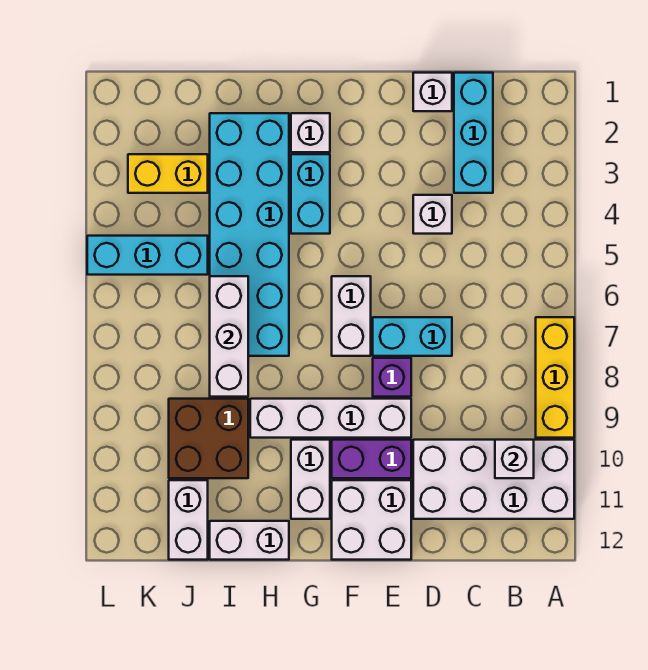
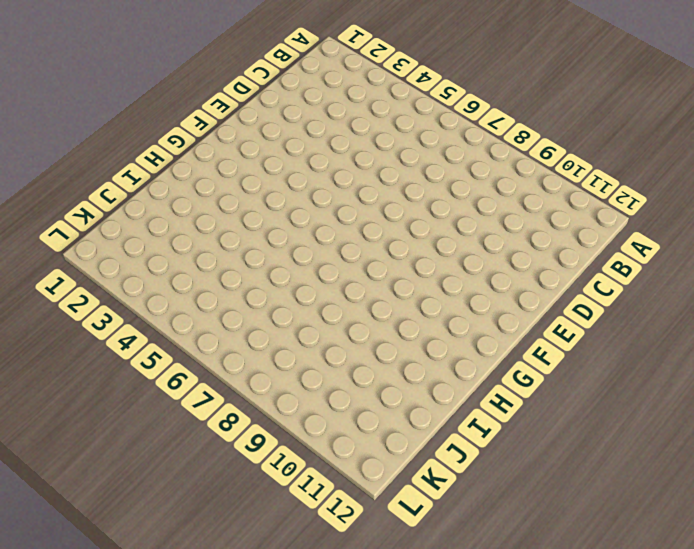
none -> yellow 1x3 brick [536,317,574,438]
none -> white 2x4 brick [413,440,574,519]
none -> cyan 1x3 brick [454,73,493,193]

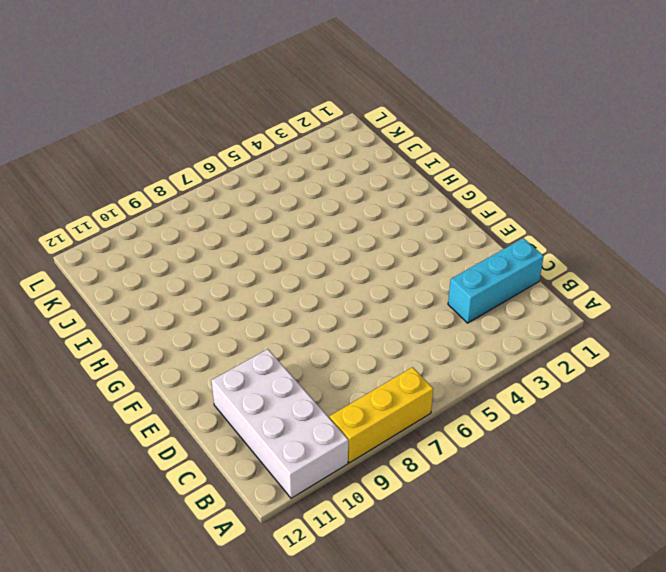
none -> white 1x1 brick [413,73,452,111]
none -> white 1x1 brick [413,195,452,234]
none -> cyan 1x2 brick [373,317,452,356]

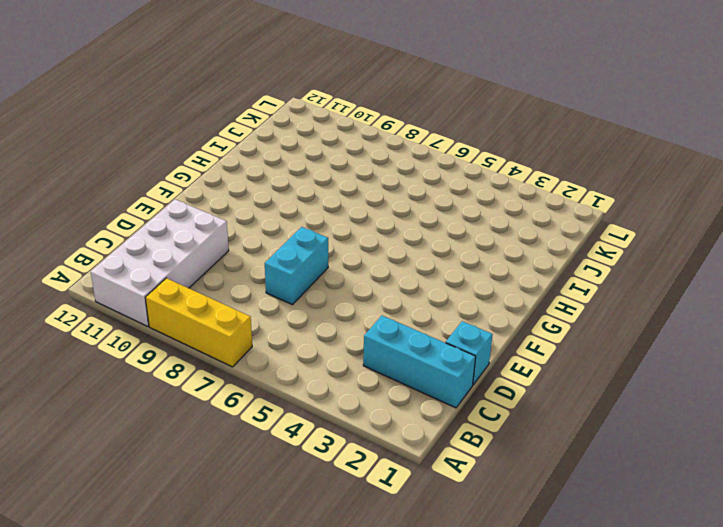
cyan 1x1 brick [446,321,493,385] -> white 1x1 brick [413,73,452,111]
none -> white 1x1 brick [413,195,452,234]
none -> purple 1x1 brick [373,358,411,397]
none -> white 1x4 brick [250,399,411,438]

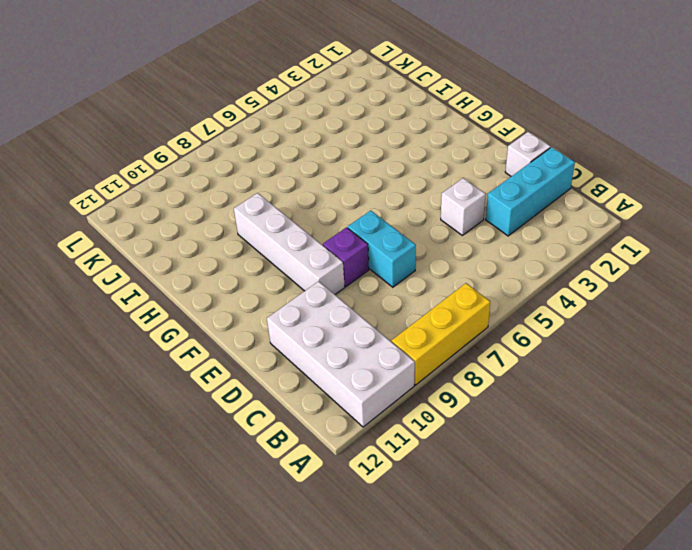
none -> purple 1x2 brick [332,440,411,478]
none -> white 2x2 brick [332,480,411,560]
none -> white 1x2 brick [332,276,371,356]

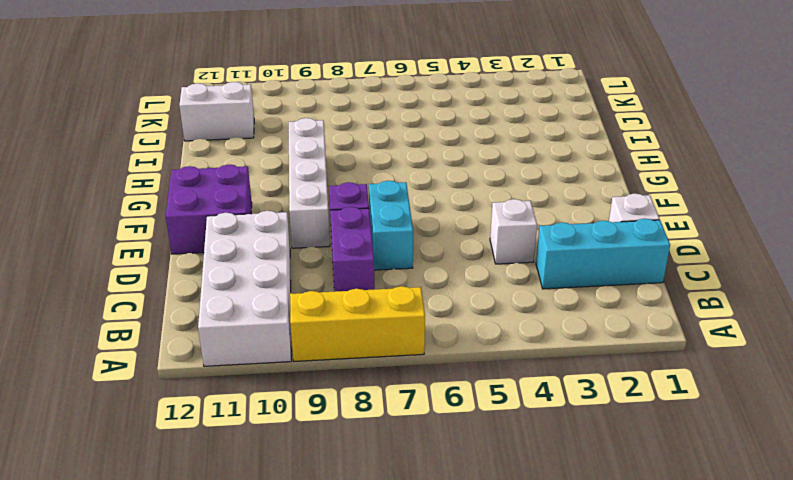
purple 1x2 brick [330,207,375,292] -> purple 1x2 brick moved to [332,440,411,478]
purple 2x2 brick [166,165,252,254] -> white 2x2 brick [332,480,411,560]
none -> white 1x2 brick [332,276,371,356]
none -> white 1x1 brick [291,113,330,152]
none -> cyan 1x2 brick [291,154,330,234]

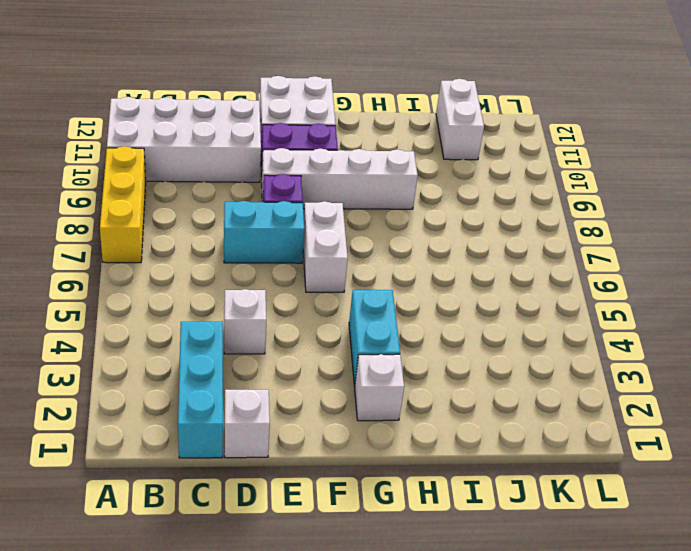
none -> white 1x2 brick [291,440,330,519]
none -> cyan 2x6 brick [210,113,289,356]
none -> white 1x2 brick [210,521,289,560]

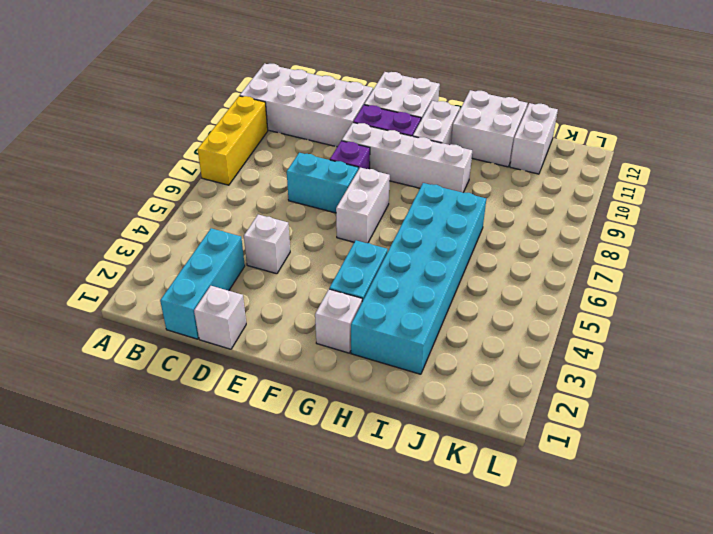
white 2x2 brick [451,90,528,167] -> white 1x2 brick [210,521,289,560]
none -> brown 2x2 brick [169,399,248,478]
none -> yellow 1x2 brick [128,154,208,193]
none -> cyan 1x3 brick [87,236,208,275]

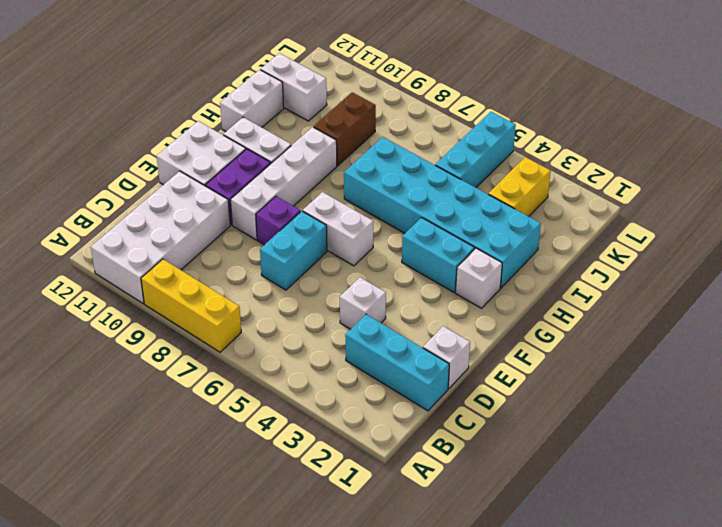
brown 1x2 brick [314,92,376,166] -> brown 2x2 brick [169,399,248,478]
none -> white 1x1 brick [495,440,534,478]
none -> white 1x3 brick [210,276,248,397]

